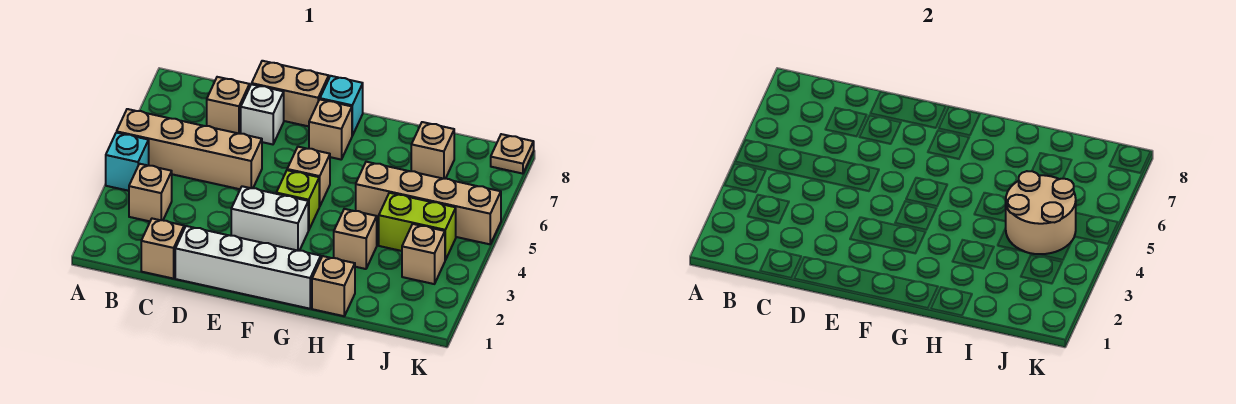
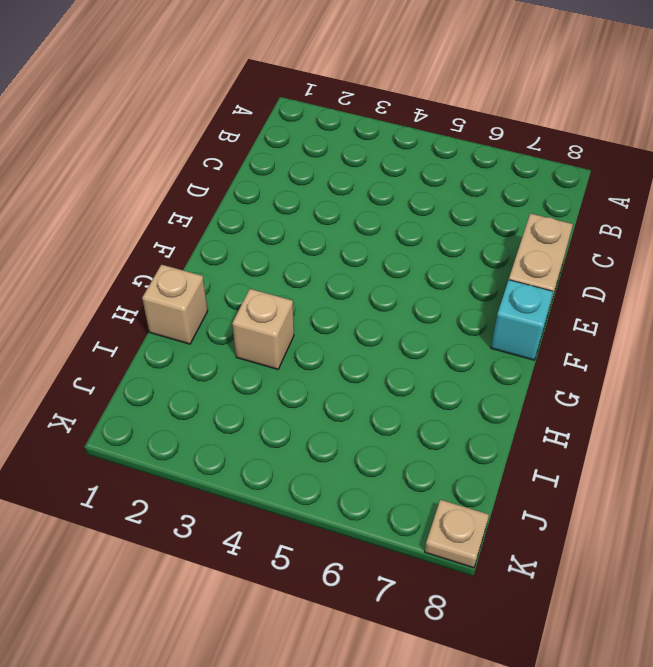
none -> cyan 1x1 brick [106,133,149,191]
none -> tan 1x4 brick [117,109,262,189]
none -> tan 1x1 brick [129,164,172,221]

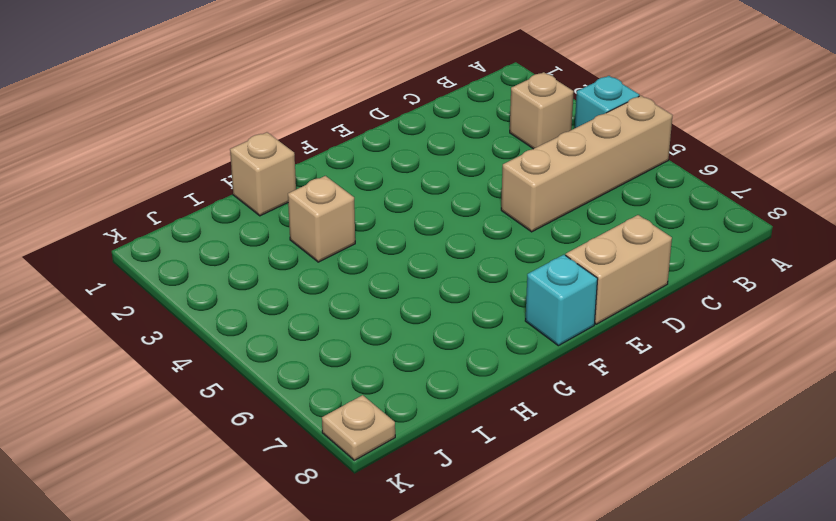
none -> tan 1x1 brick [141,219,184,279]
none -> tan 1x1 brick [207,77,249,134]
none -> white 1x4 brick [175,226,321,309]

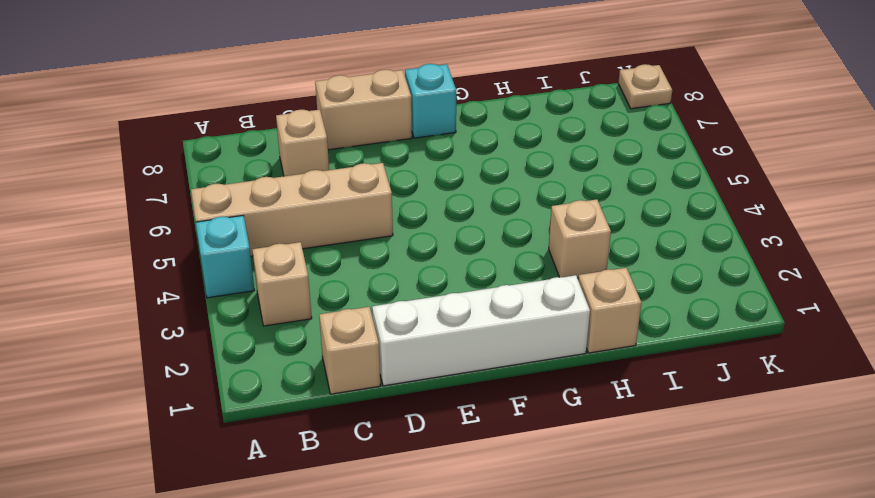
none -> white 1x1 brick [241,84,284,144]
none -> white 1x2 brick [231,186,308,251]
none -> lime 1x1 brick [276,170,319,230]

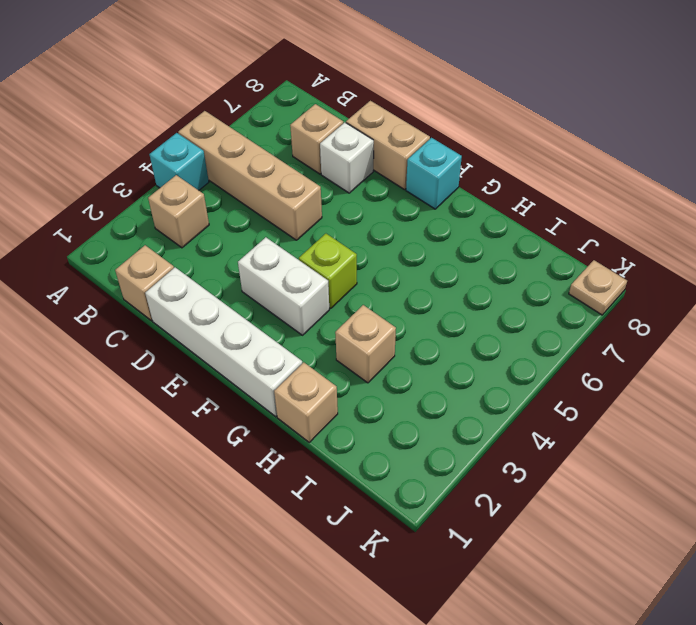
none -> tan 1x1 brick [287,147,330,207]
none -> tan 1x1 brick [309,99,352,159]
none -> tan 1x4 brick [356,162,501,244]

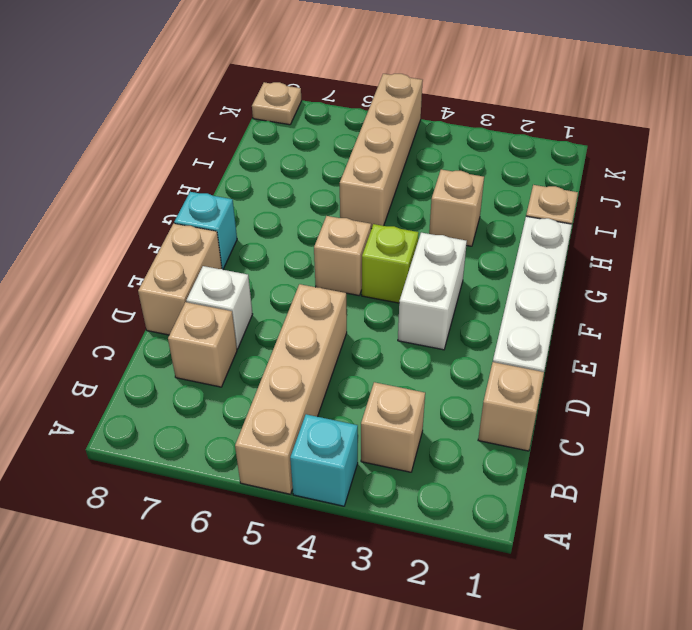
none -> tan 1x1 brick [309,99,352,159]
none -> lime 1x2 brick [379,193,456,260]
none -> tan 1x1 brick [411,122,454,179]

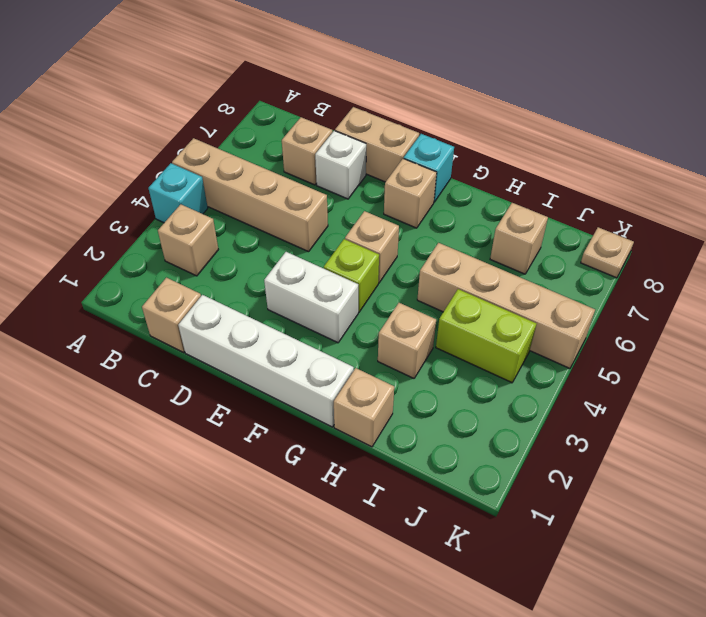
none -> tan 1x1 brick [402,224,445,284]
none -> tan 2x2 round brick [1006,171,1076,254]

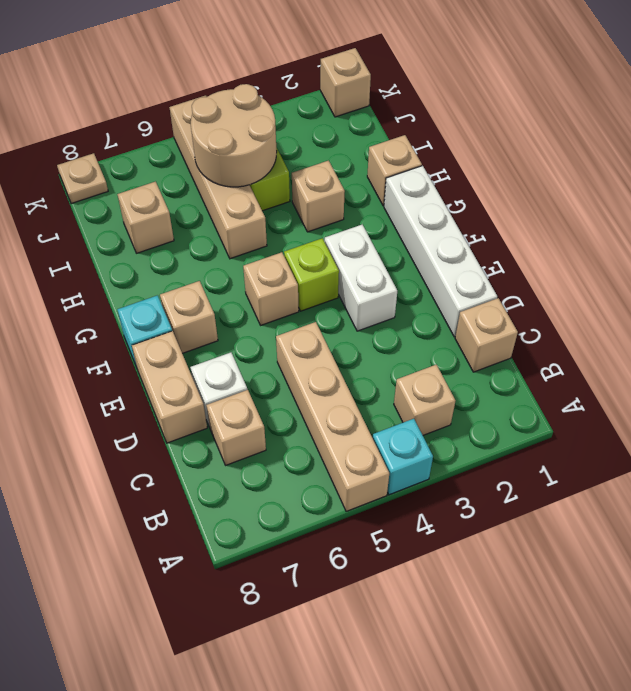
tan 1x1 brick [320,48,371,117] -> tan 1x1 brick moved to [402,224,445,284]

